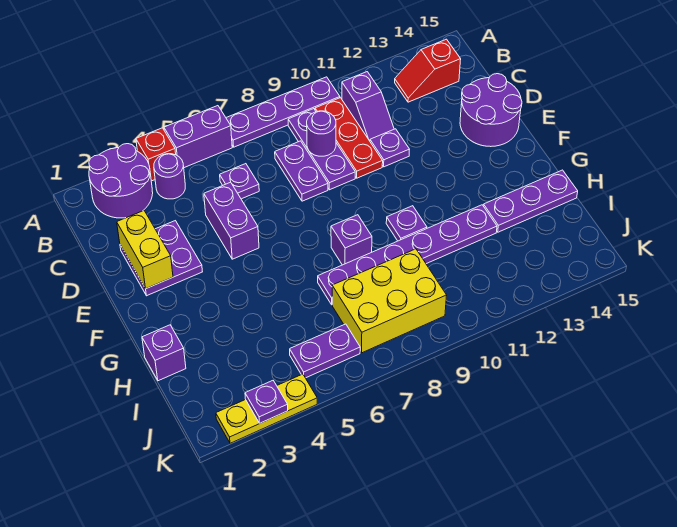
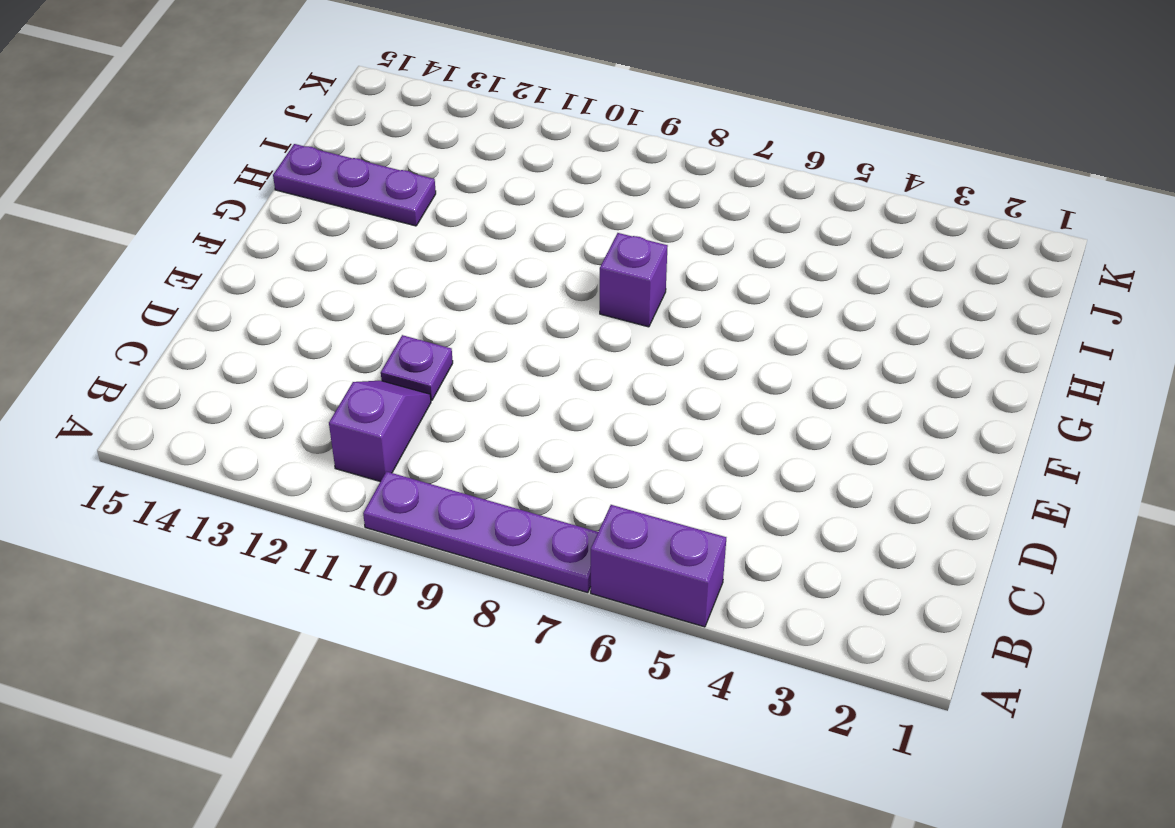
none -> purple 2x2 round brick [89,144,153,218]
none -> red 1x1 brick [136,128,176,181]
none -> purple 1x1 round brick [154,154,185,199]

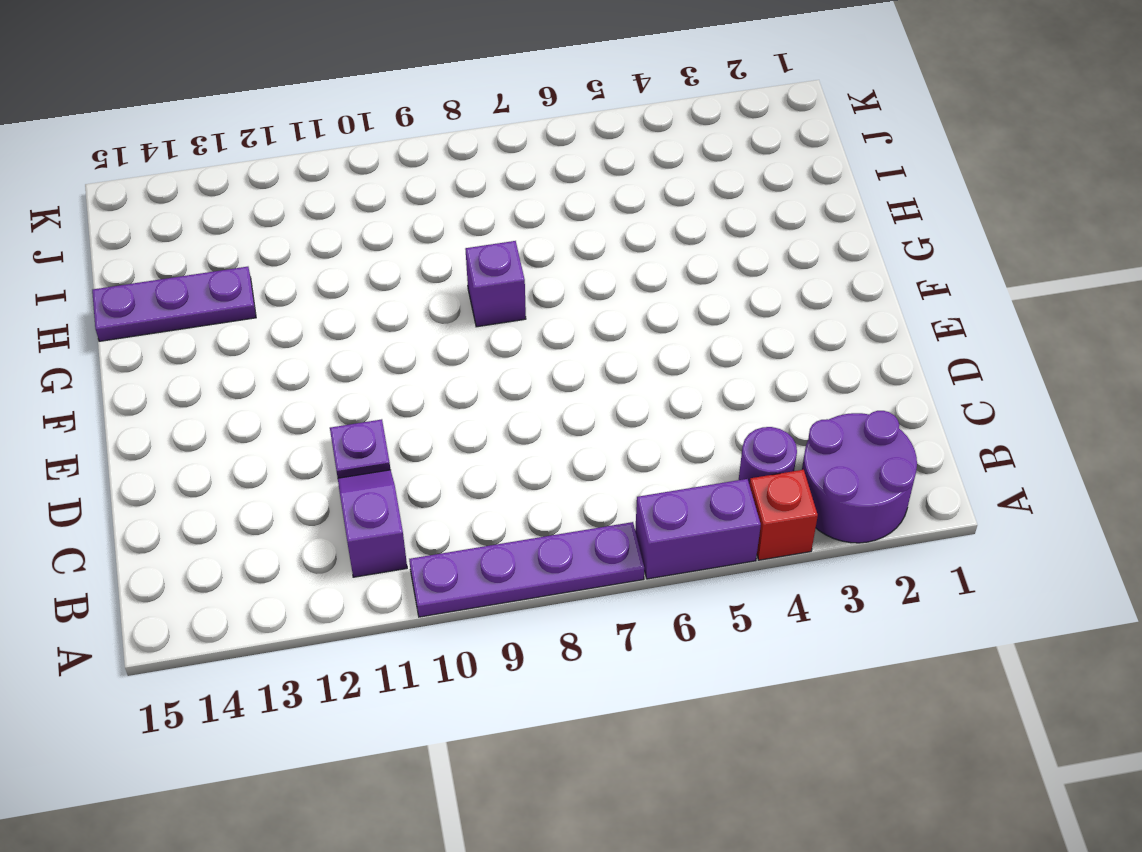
none -> purple 1x3 plate [288,109,355,190]
none -> red 1x3 plate [315,98,383,178]
none -> red 1x2 slope [395,39,461,102]

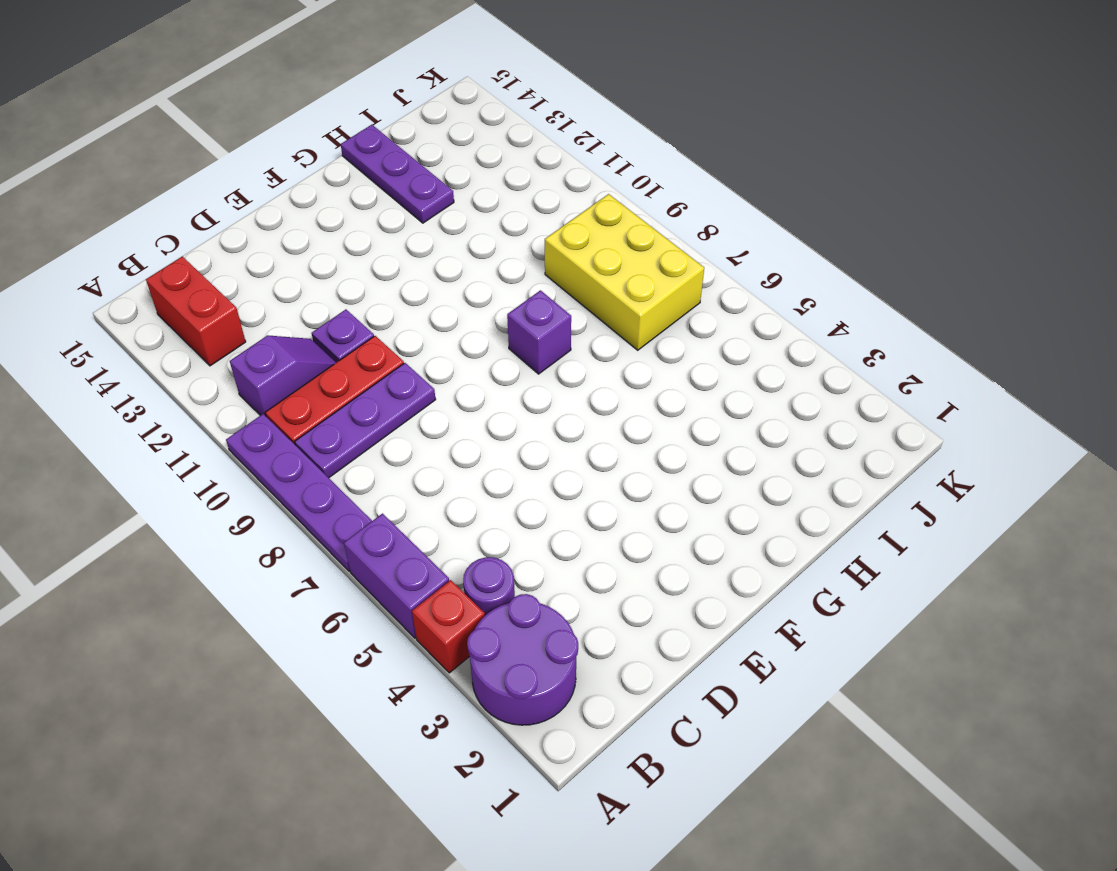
red 1x2 brick [146,256,246,366] -> red 1x2 slope [395,39,461,102]
none -> purple 1x1 plate [220,164,259,199]
none -> purple 1x2 plate [275,141,328,201]
none -> purple 2x2 plate [120,221,202,296]

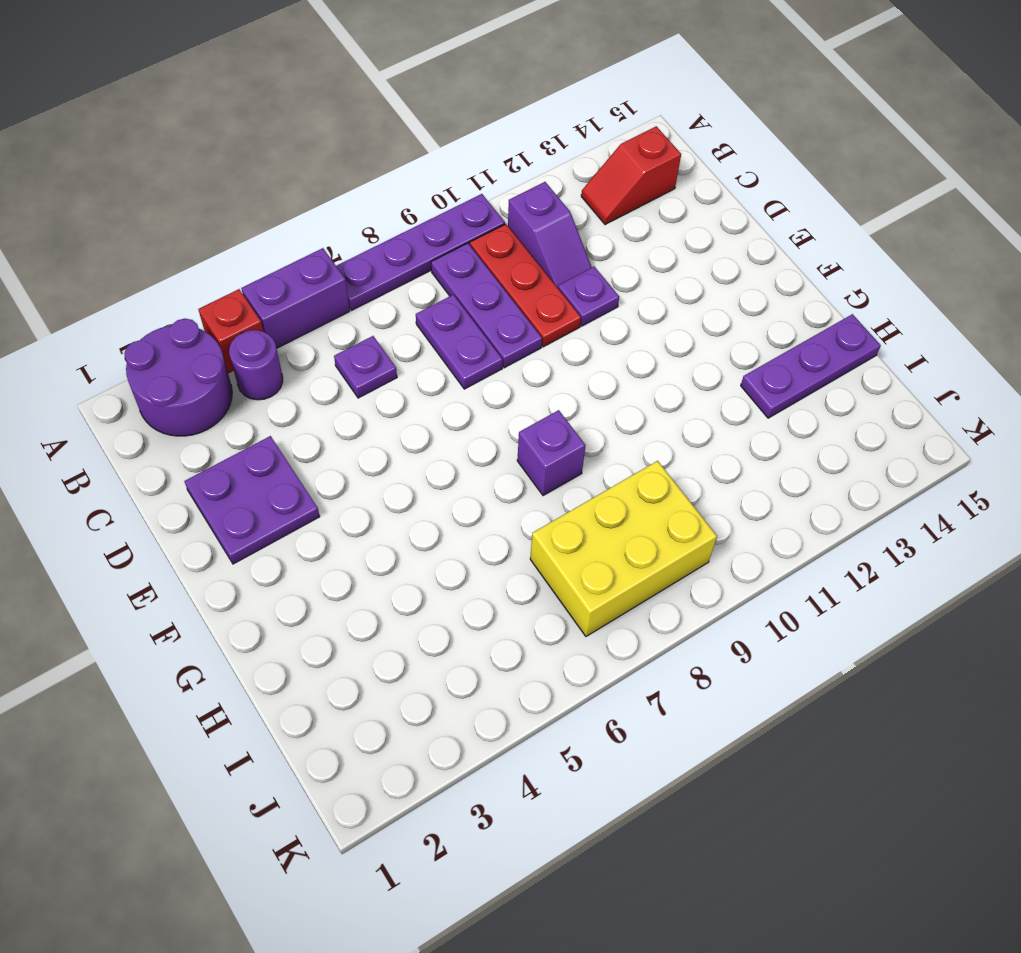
none -> purple 1x2 brick [204,182,259,259]
none -> purple 2x2 round brick [460,74,522,147]
none -> purple 1x1 plate [386,206,427,241]

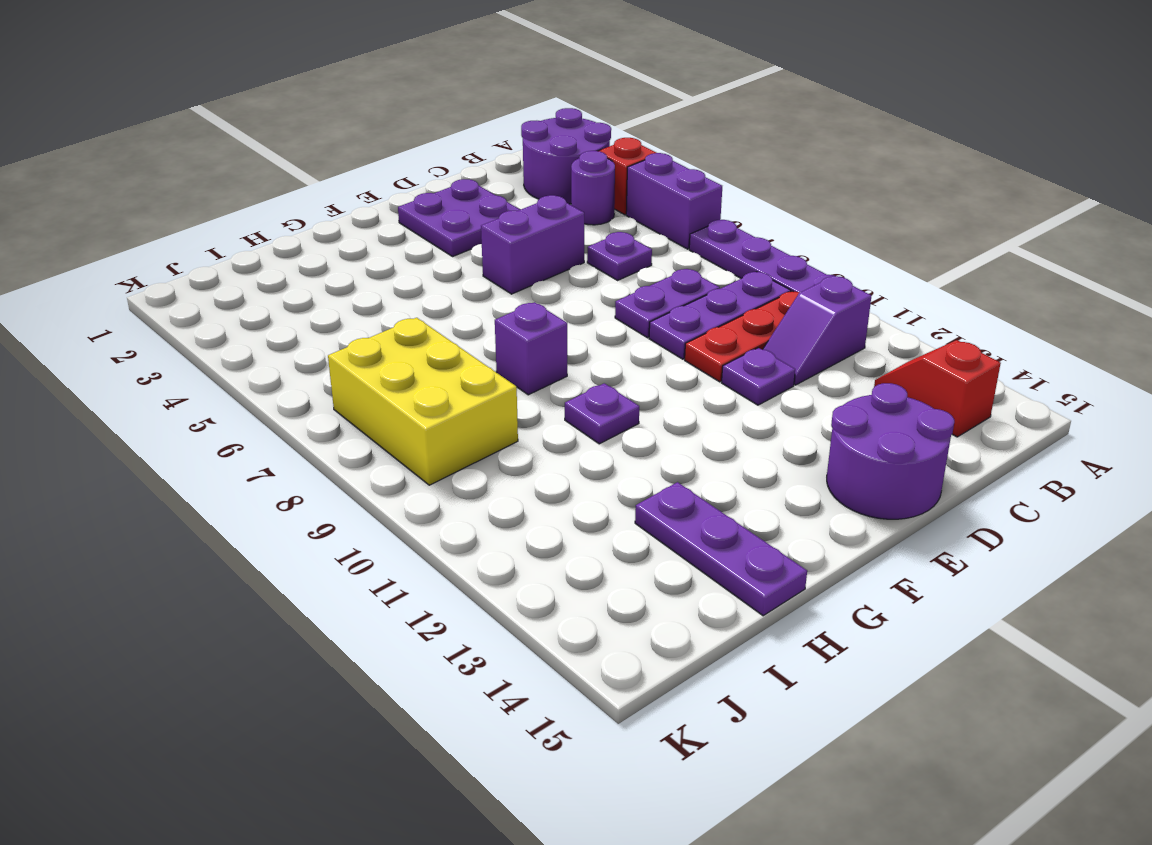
none -> purple 1x1 brick [142,325,186,381]
none -> purple 1x6 plate [318,205,497,305]
none -> purple 1x2 plate [290,324,360,378]

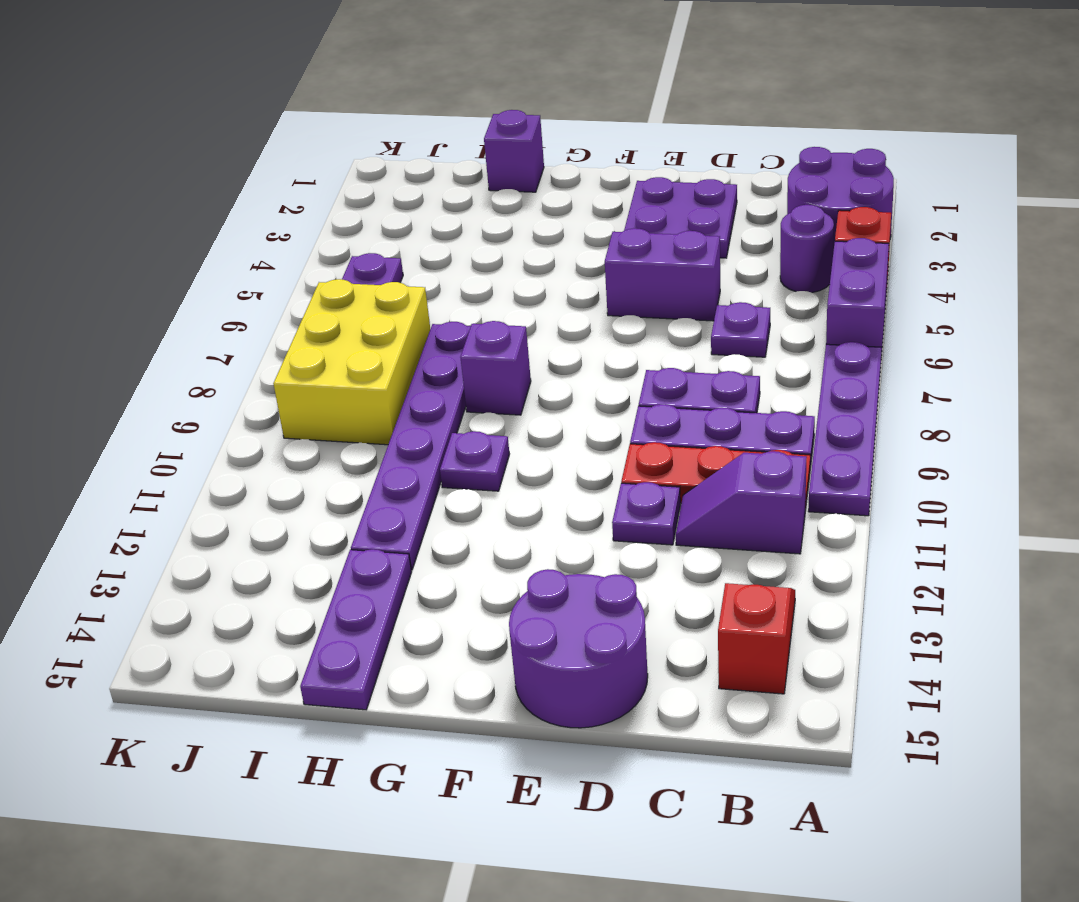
none -> yellow 1x3 plate [216,374,317,443]
none -> purple 1x1 round brick [307,111,336,156]
none -> yellow 1x2 brick [117,210,173,289]

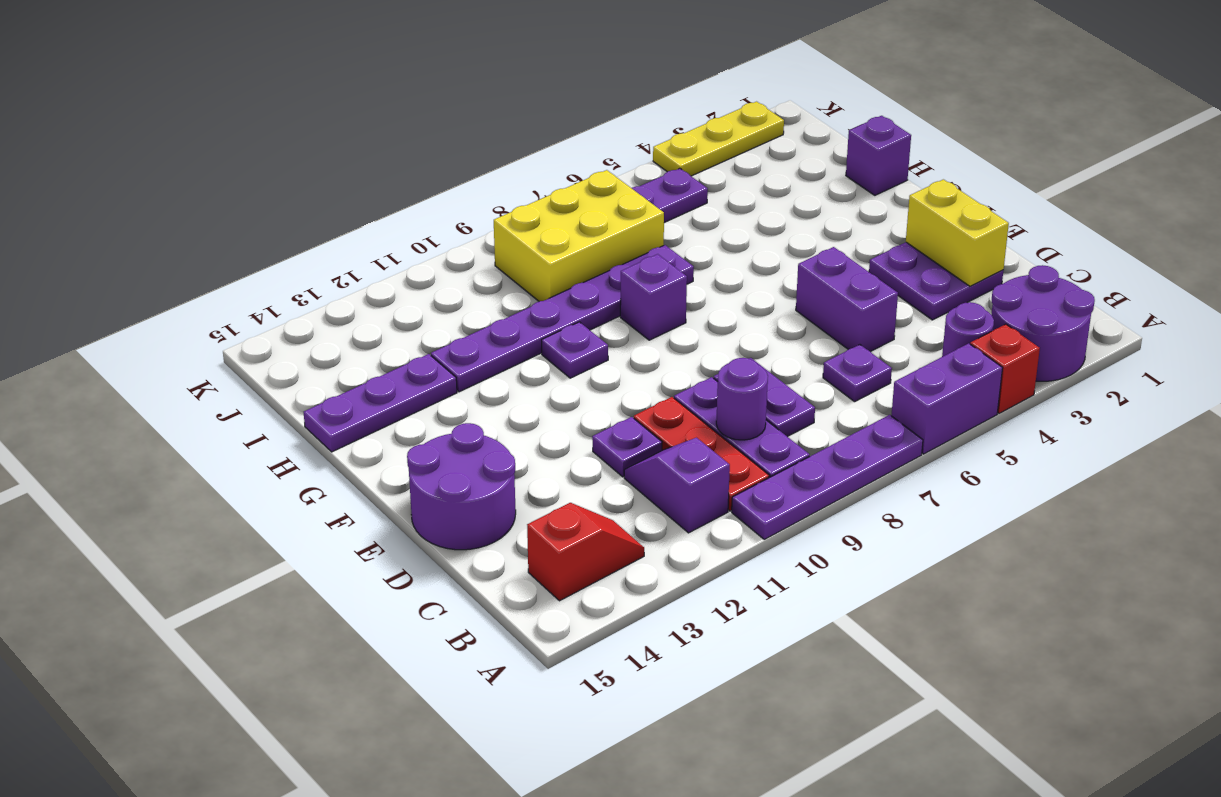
none -> purple 1x1 plate [245,381,288,423]

